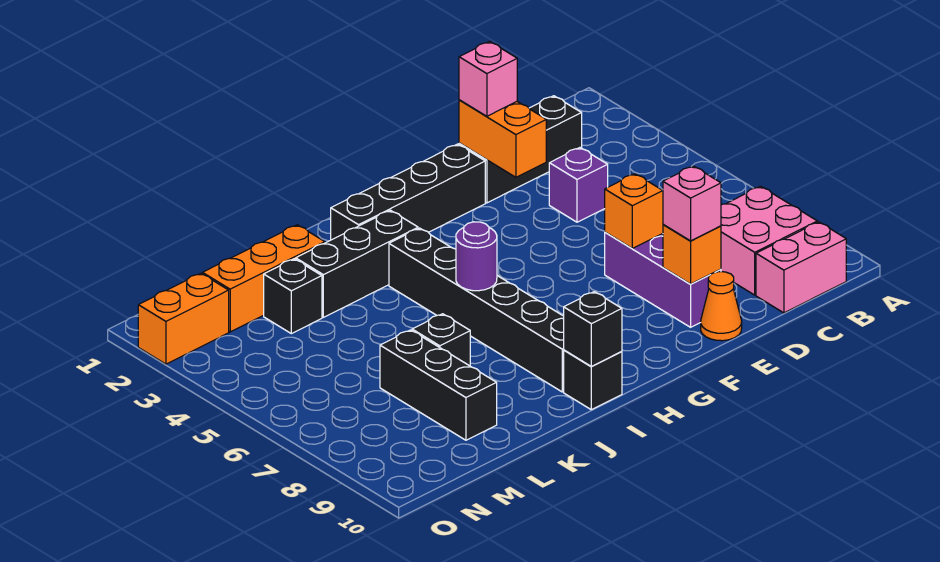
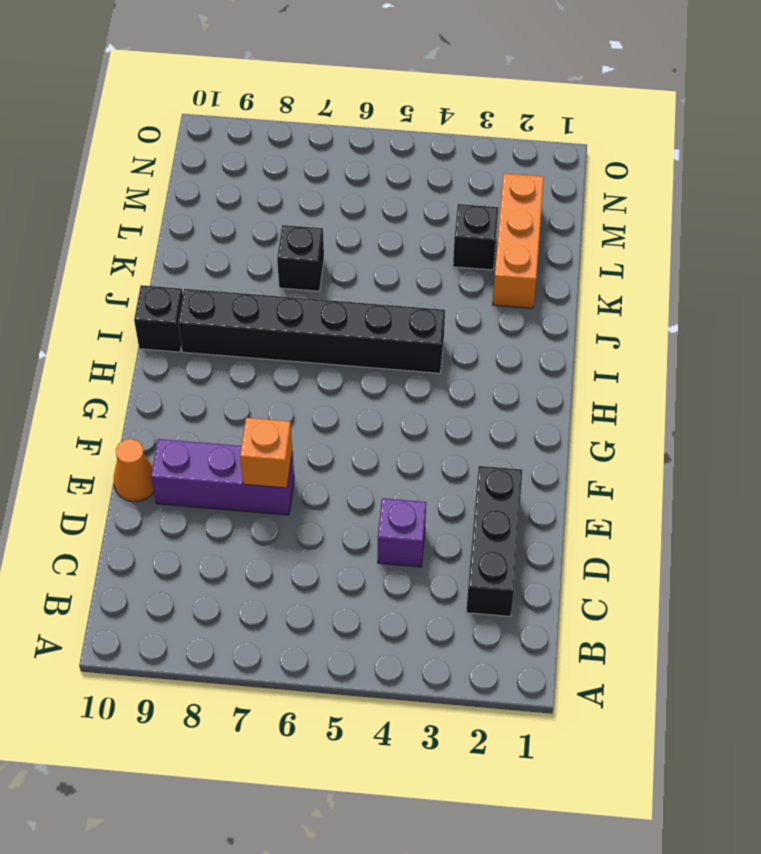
none -> pink 2x2 brick [721,186,817,295]
none -> pink 1x2 brick [756,222,846,313]
none -> black 1x4 brick [331,144,485,240]

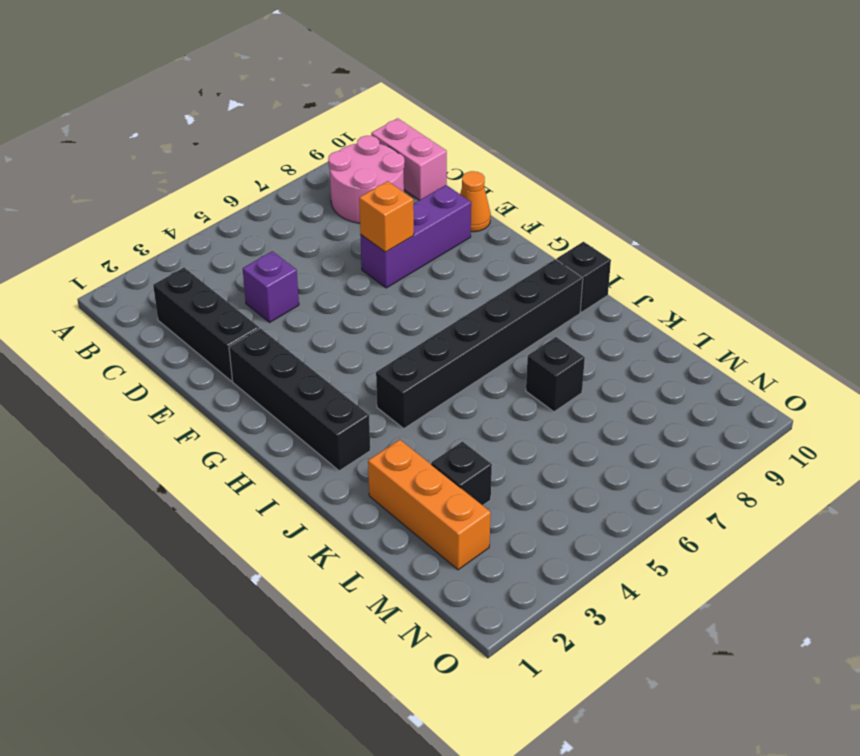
pink 2x2 round brick [328,136,405,223] -> pink 2x2 brick [721,186,817,295]
none -> black 1x3 brick [296,210,418,317]
none -> black 1x3 brick [380,330,497,440]
none -> orange 1x2 brick [138,273,229,364]

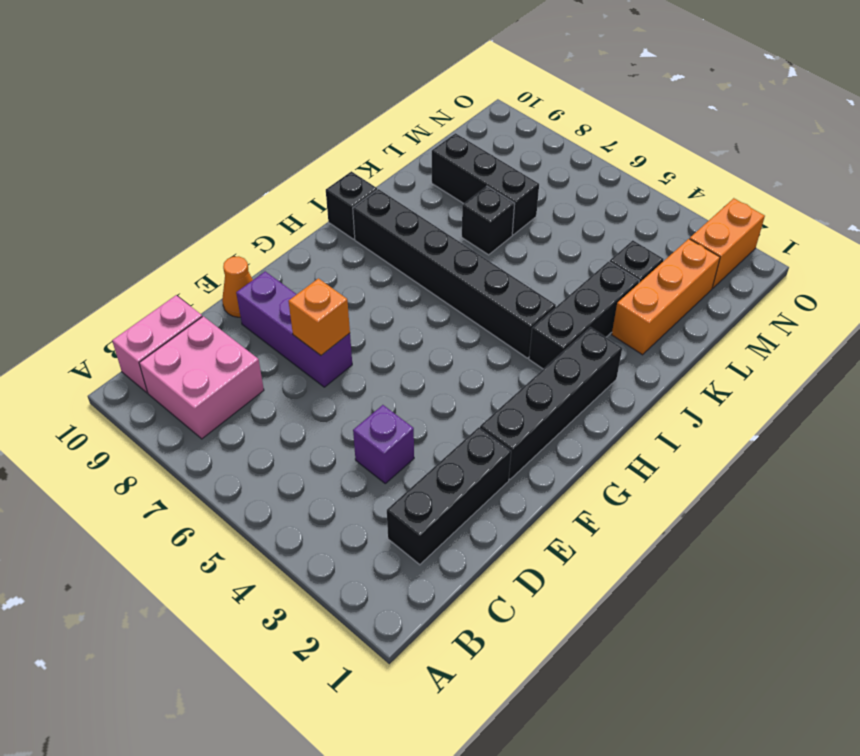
none -> orange 1x2 brick [459,100,546,177]
none -> orange 1x1 brick [663,224,721,284]
none -> purple 1x1 round brick [456,222,497,291]

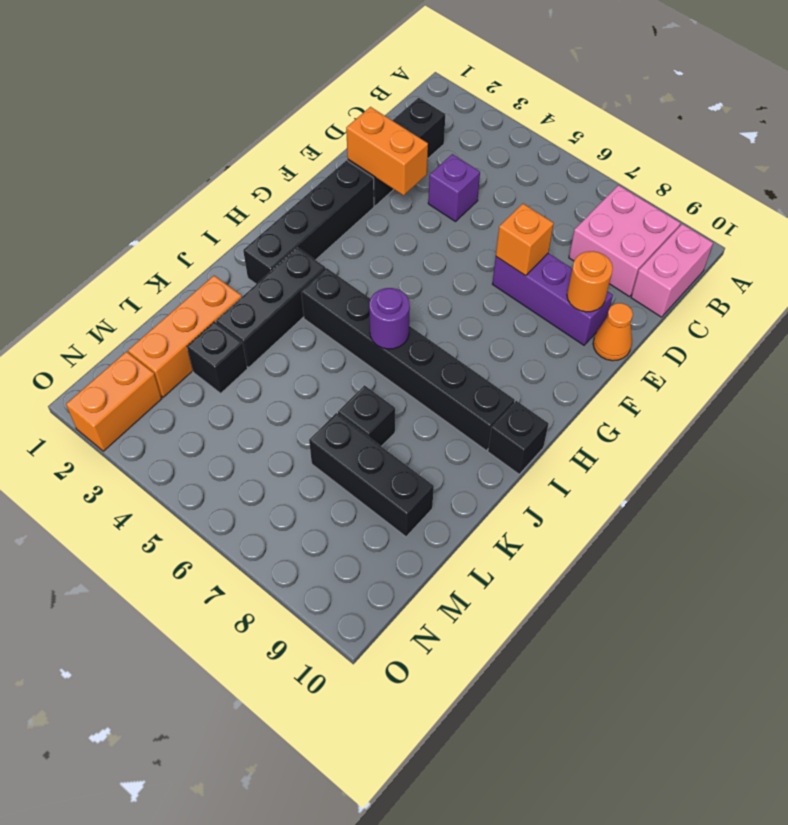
orange 1x1 round brick [567,251,613,312] -> orange 1x1 brick [663,224,721,284]
none -> black 1x1 brick [564,292,622,367]
none -> pink 1x1 brick [459,41,517,116]
none -> pink 1x1 brick [663,166,721,241]

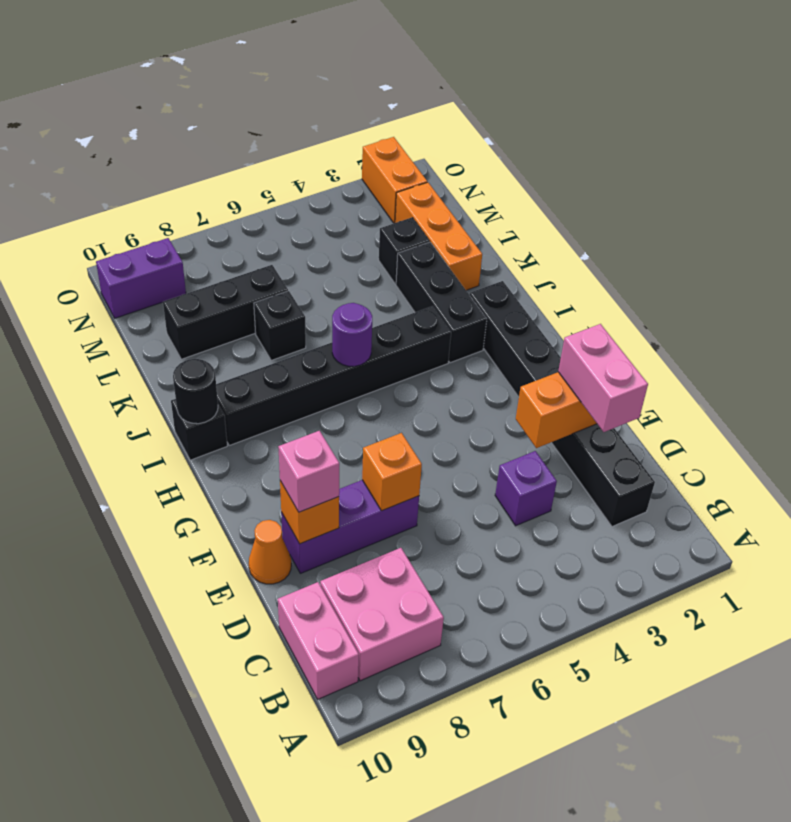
pink 1x2 brick [558,324,648,432] -> pink 1x1 brick [459,41,517,116]
black 1x1 round brick [173,359,218,424] -> black 1x1 brick [564,292,622,367]
purple 1x2 brick [96,238,186,318] -> none

